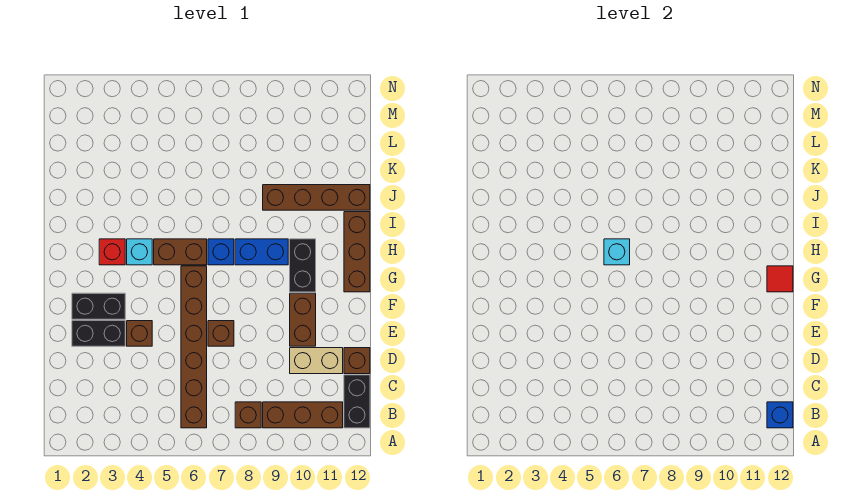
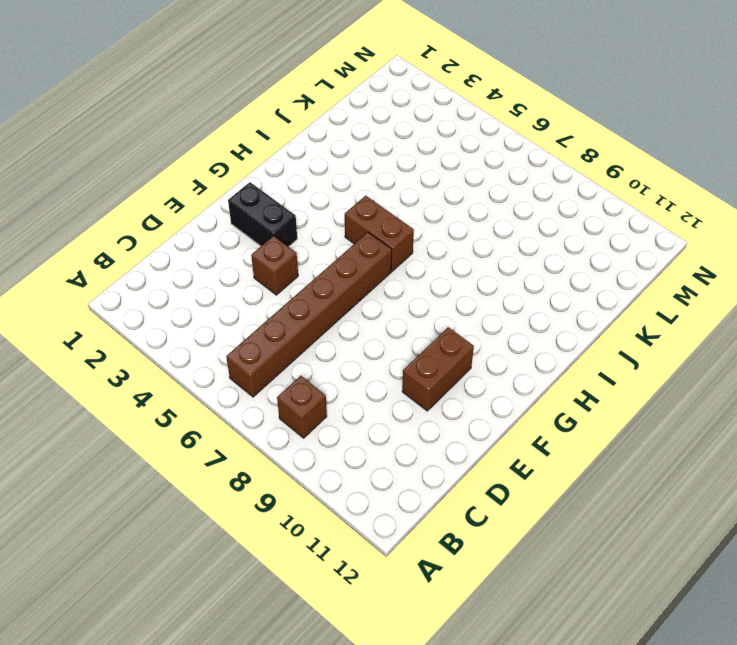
none -> brown 1x3 brick [263,402,343,428]
none -> black 1x2 brick [344,375,370,428]
none -> tan 1x2 brick [290,348,343,374]

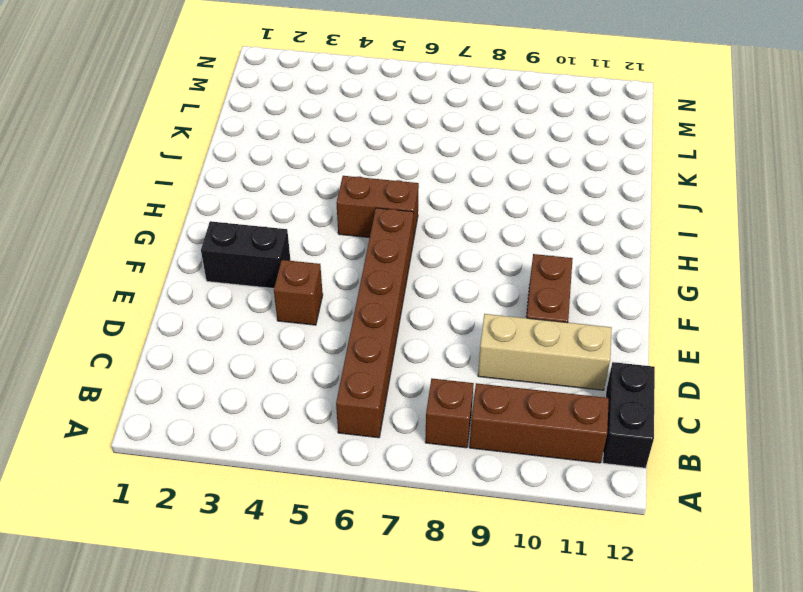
tan 1x3 brick [478,314,612,390] -> tan 1x2 brick [290,348,343,374]
none -> brown 1x1 brick [344,348,370,374]
none -> black 1x2 brick [72,321,125,346]
none -> brown 1x1 brick [208,321,234,346]

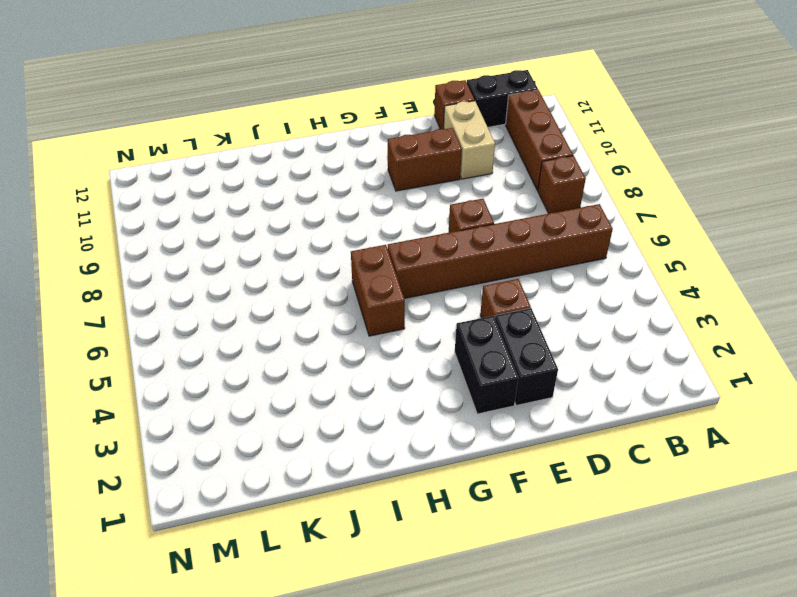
none -> black 1x2 brick [290,239,316,292]
none -> brown 1x3 brick [344,212,370,292]
none -> red 1x1 brick [99,239,125,265]

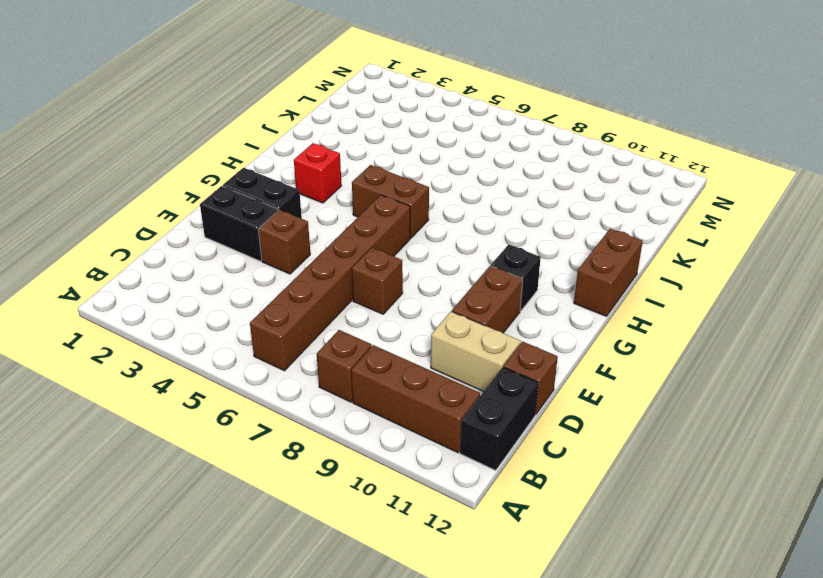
black 1x1 brick [491,244,541,311] -> black 1x2 brick [290,239,316,292]
brown 1x2 brick [574,229,643,316] -> brown 1x3 brick [344,212,370,292]
none -> cyan 1x1 brick [127,239,152,265]
none -> blue 1x1 brick [208,239,234,265]
none -> blue 1x2 brick [235,239,288,265]

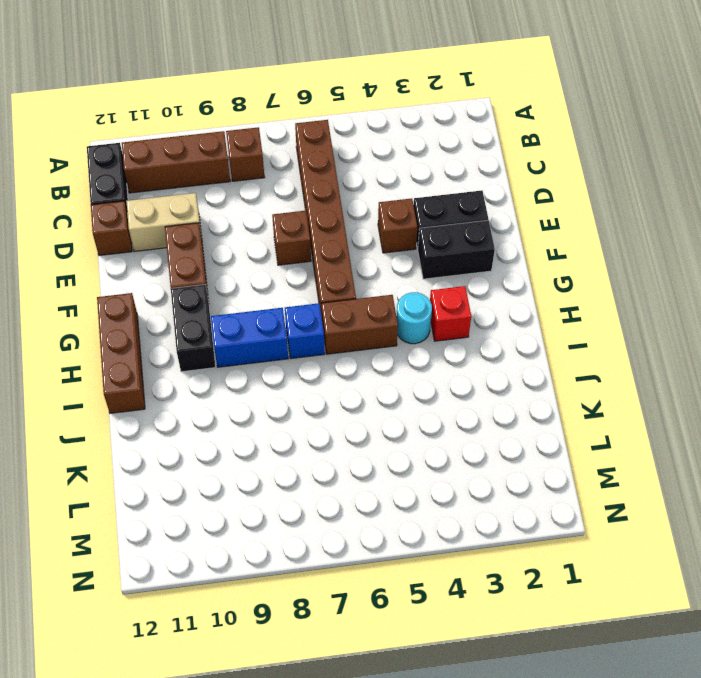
cyan 1x1 round brick [396,292,432,344] -> cyan 1x1 brick [127,239,152,265]
none -> brown 1x4 brick [263,185,370,210]
none -> blue 1x1 brick [767,402,793,428]
none -> red 1x1 tile [767,266,793,292]

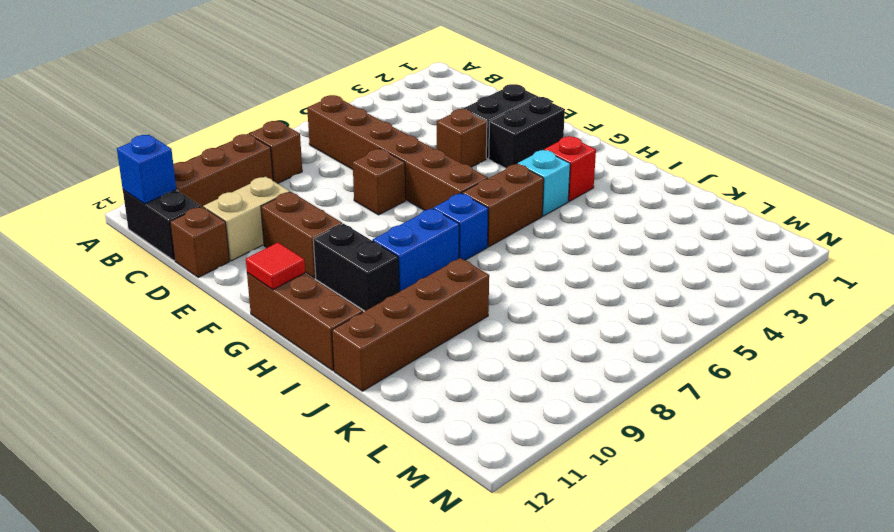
none -> cyan 1x1 brick [604,239,630,265]

